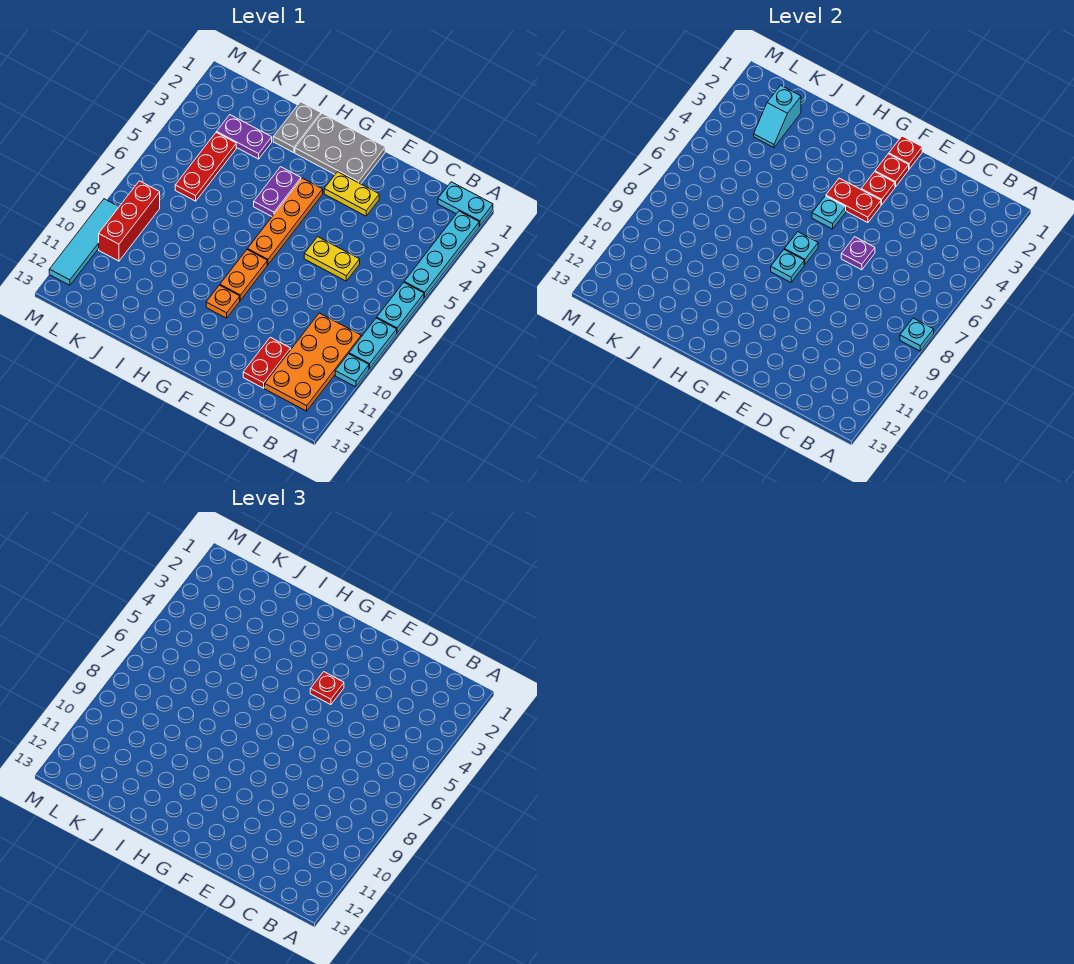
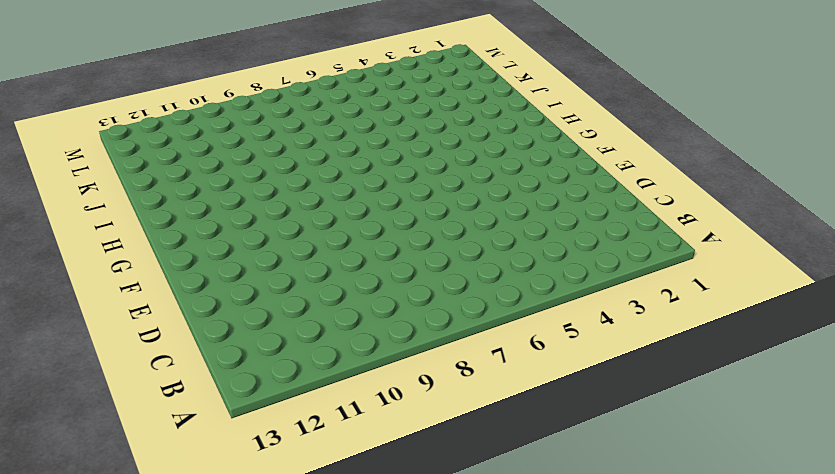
none -> cyan 1x2 plate [438,182,493,226]
none -> cyan 1x4 plate [404,211,479,298]
none -> cyan 1x2 plate [377,283,424,333]
none -> cyan 1x2 plate [349,318,397,369]

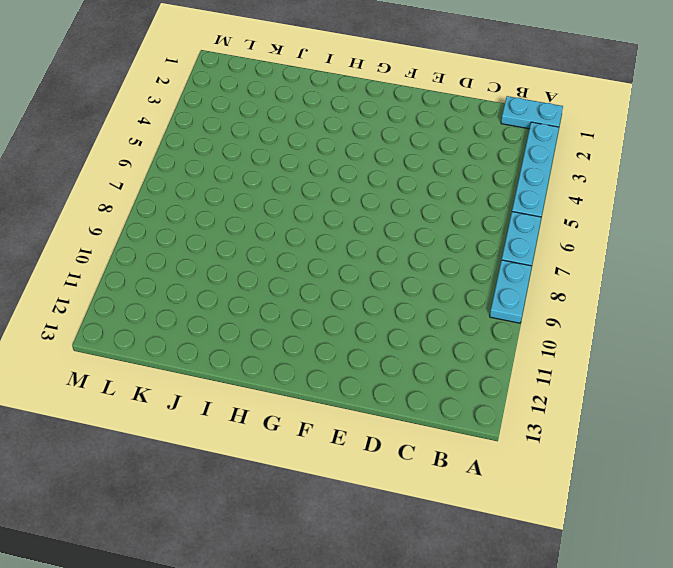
none -> cyan 1x1 plate [335,354,369,387]
none -> orange 2x4 plate [265,313,361,411]
none -> yellow 1x2 plate [304,237,360,281]
none -> red 1x2 plate [243,337,291,388]

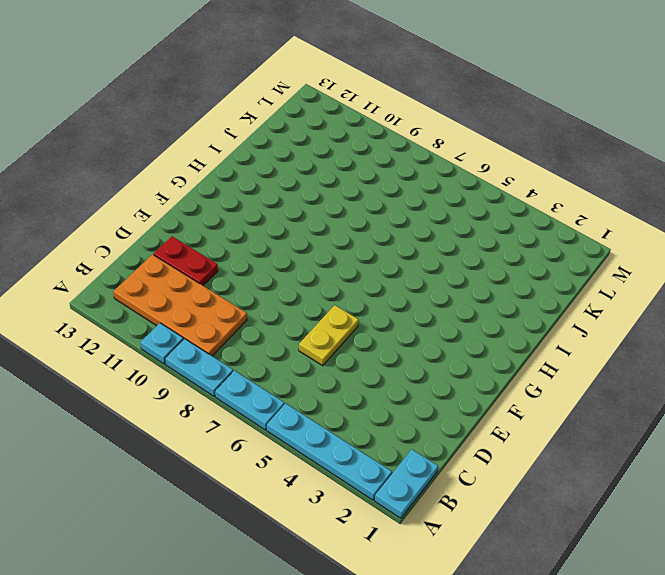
none -> yellow 1x2 plate [324,172,379,216]
none -> grey 2x3 plate [295,113,385,184]
none -> orange 1x4 plate [248,178,323,265]
none -> orange 1x2 plate [220,250,267,300]

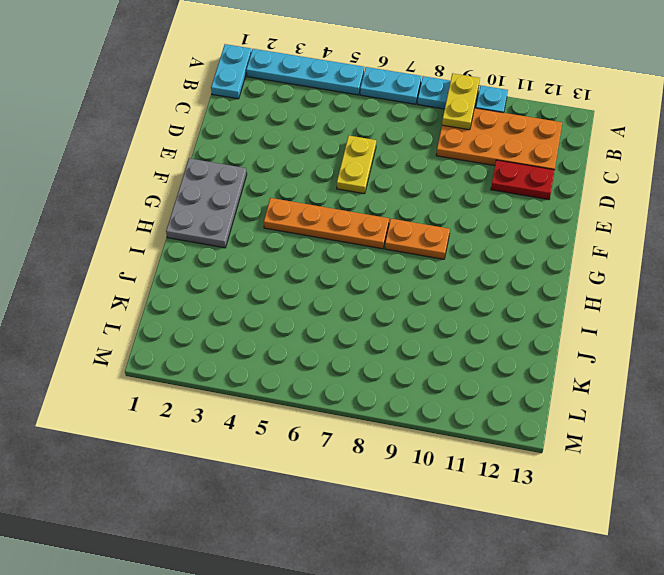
yellow 1x2 plate [442,73,480,130] -> yellow 1x2 plate moved to [324,172,379,216]
none -> orange 1x1 plate [206,285,240,318]
none -> purple 1x2 plate [254,167,301,216]
none -> grey 1x2 plate [273,102,321,153]
none -> purple 1x2 plate [217,115,272,159]

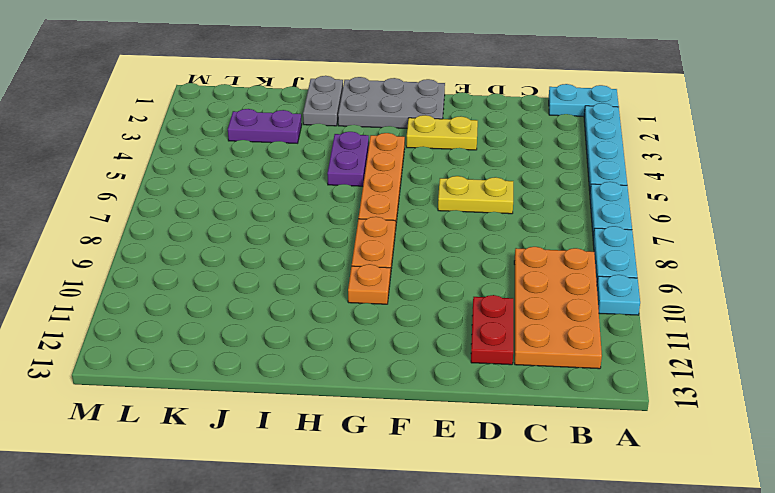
none -> red 1x3 plate [175,132,236,201]
none -> red 1x3 brick [99,181,160,261]
none -> cyan 1x4 tile [49,199,119,285]
none -> cyan 1x1 plate [900,318,934,351]

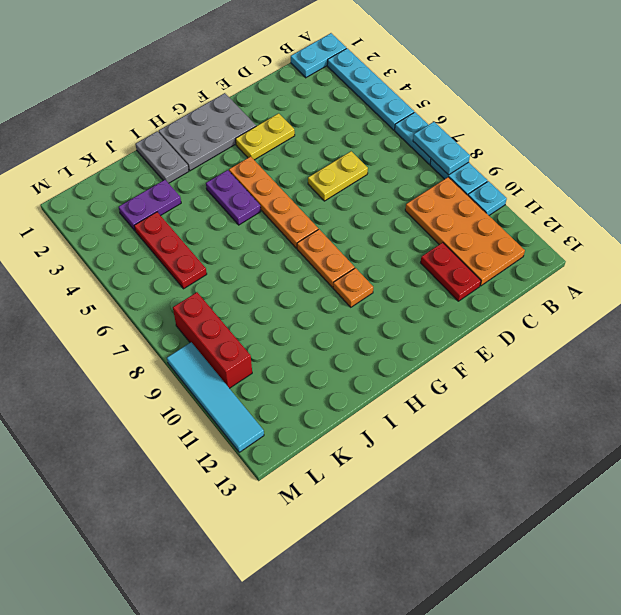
cyan 1x2 plate [413,122,470,175] -> cyan 1x1 plate [900,318,934,351]
none -> purple 1x1 plate [841,237,875,270]
none -> red 1x1 plate [889,136,922,169]
none -> red 1x1 plate [875,154,909,187]
none -> red 1x1 plate [861,172,895,205]

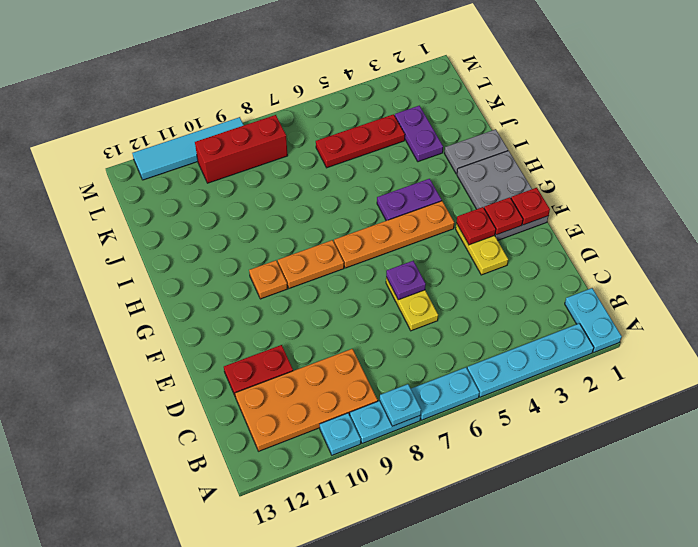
none -> red 1x2 plate [826,178,881,223]
none -> cyan 1x1 plate [812,196,846,229]
none -> cyan 1x1 plate [785,232,818,265]
none -> cyan 1x1 plate [771,250,804,282]

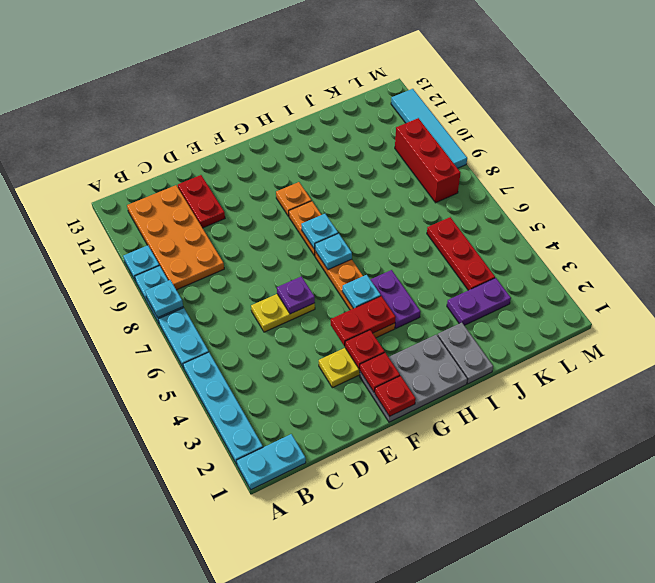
none -> cyan 1x2 slope [754,85,801,148]
none -> red 1x1 plate [310,672,344,705]

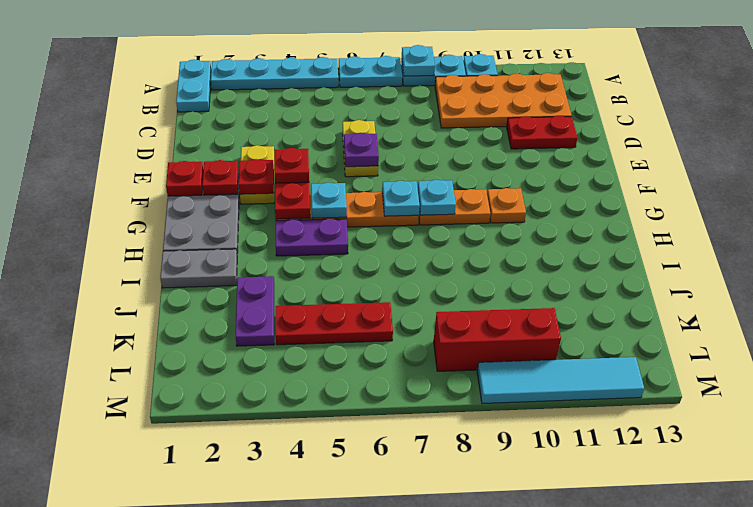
none -> cyan 1x2 slope [754,85,801,148]

